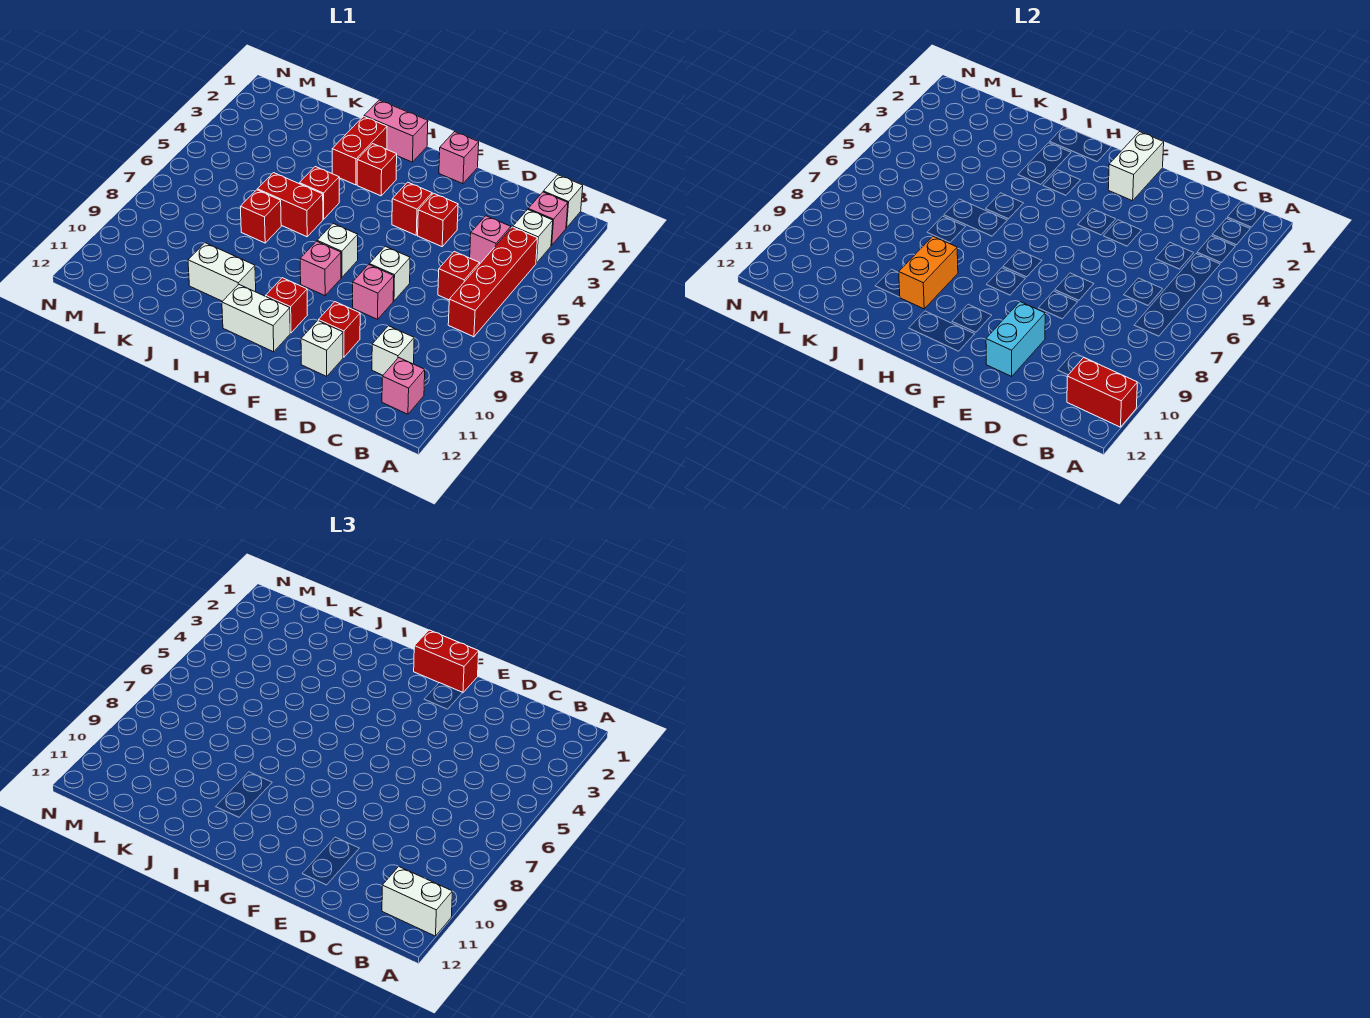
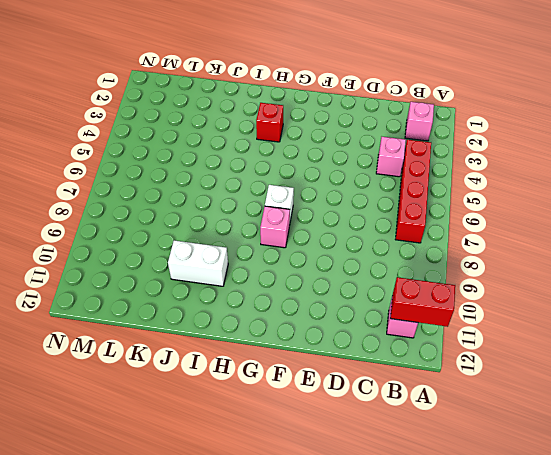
none -> white 1x1 brick [543,175,583,228]
none -> white 1x1 brick [513,209,553,263]
none -> red 1x1 brick [438,252,479,300]
none -> white 1x1 brick [372,326,414,375]

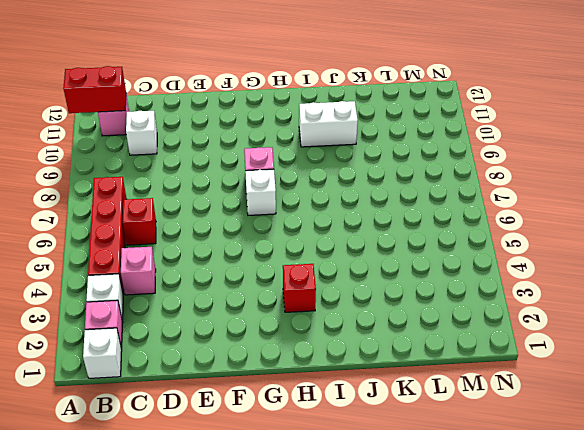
none -> red 1x1 brick [418,193,458,247]
none -> white 1x1 brick [369,246,410,301]
none -> pink 1x1 brick [353,265,394,319]
none -> red 1x1 brick [319,302,360,357]

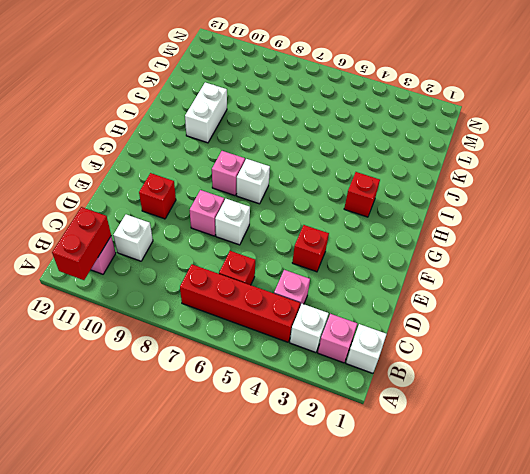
none -> white 1x1 brick [301,321,343,376]
none -> pink 1x1 brick [439,132,479,184]
none -> red 1x1 brick [392,182,432,235]
none -> red 1x1 brick [266,278,307,333]

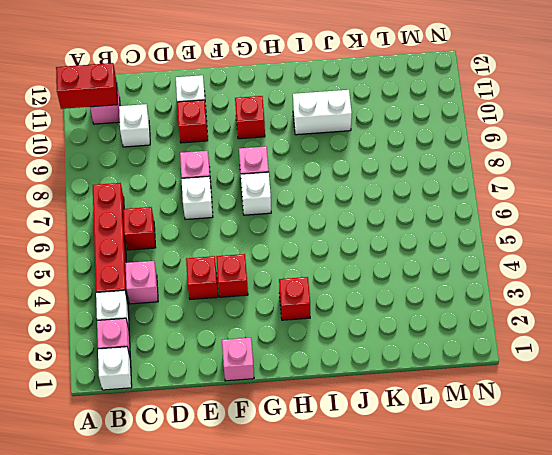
none -> white 1x2 brick [222,285,290,352]
none -> pink 1x2 brick [364,100,428,162]
none -> red 1x2 brick [332,116,387,185]
none -> red 1x1 brick [299,167,339,219]

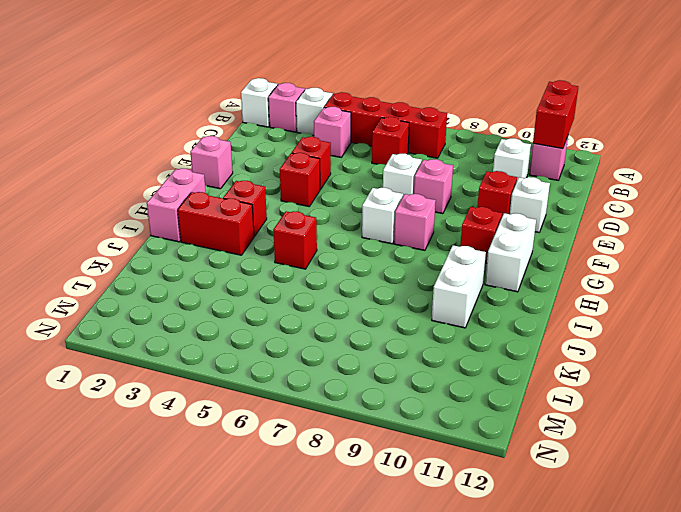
none -> red 1x2 brick [257,173,323,237]
none -> red 1x1 brick [240,190,281,243]
none -> cyan 1x2 brick [986,302,1045,376]
none -> white 1x2 brick [1108,132,1164,201]

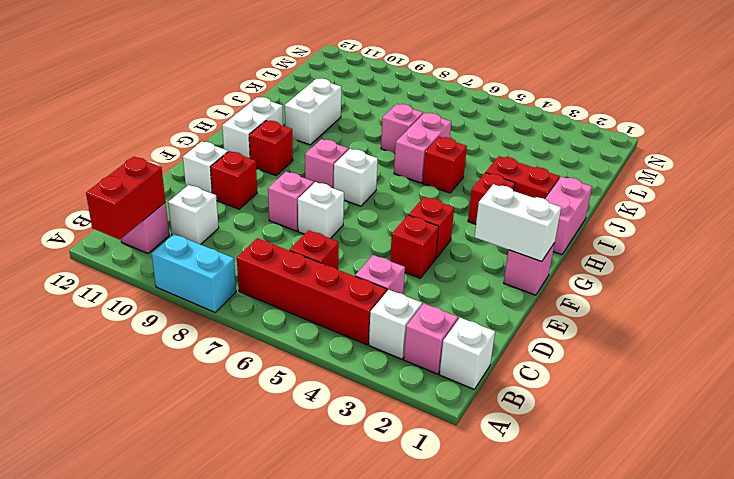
cyan 1x2 brick [152,234,236,312] -> cyan 1x2 brick moved to [986,302,1045,376]
pink 1x2 brick [394,113,451,183] -> red 1x2 brick [257,173,323,237]
pink 1x1 brick [381,104,423,153] -> red 1x1 brick [240,190,281,243]
none -> orange 1x2 brick [899,236,958,309]
none -> white 1x2 brick [382,867,452,936]
none -> red 1x2 brick [414,630,479,693]

